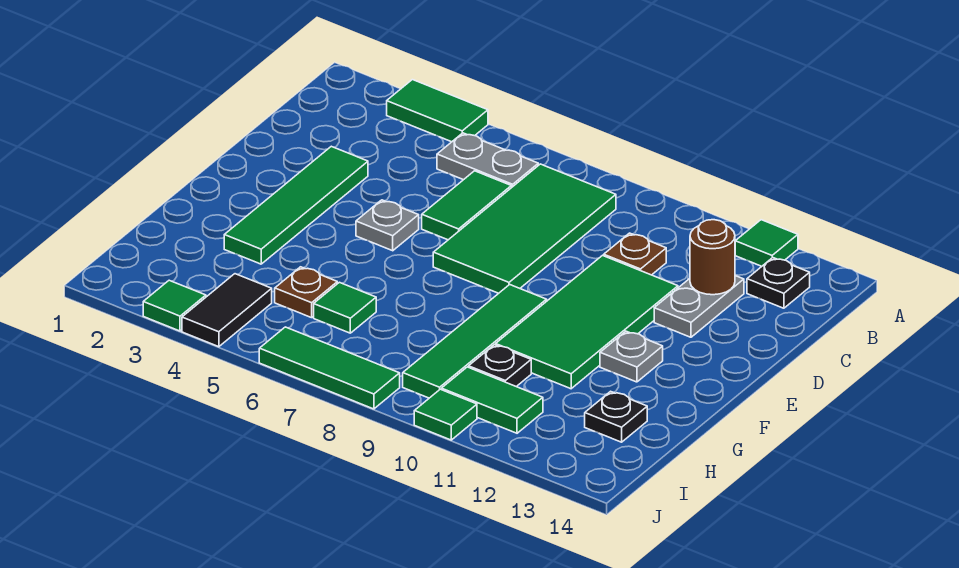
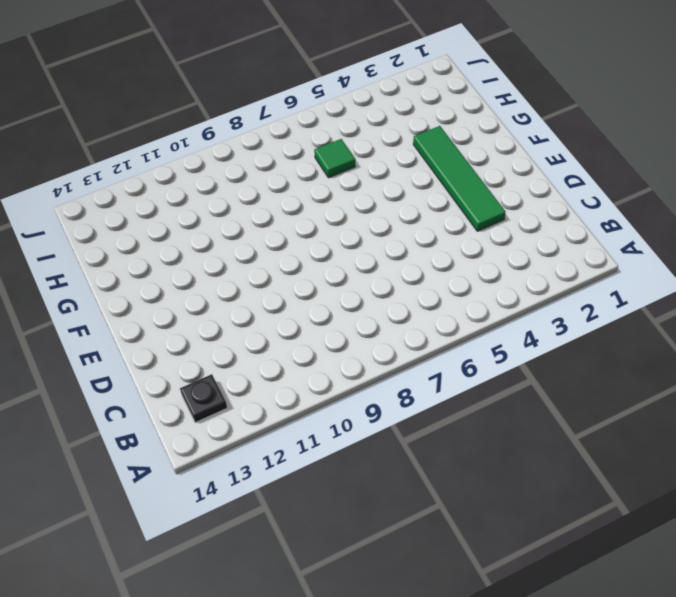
none -> green 1x2 tile [387,80,488,142]
none -> green 1x1 tile [735,220,798,266]
none -> grey 1x2 plate [437,133,538,188]

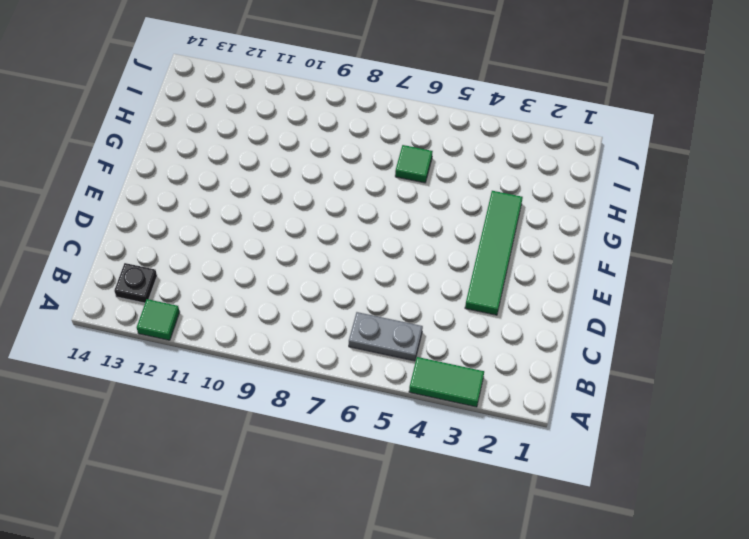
none -> green 2x4 tile [433,164,616,293]
none -> green 1x2 tile [422,171,511,240]
none -> brown 1x1 plate [604,233,666,275]

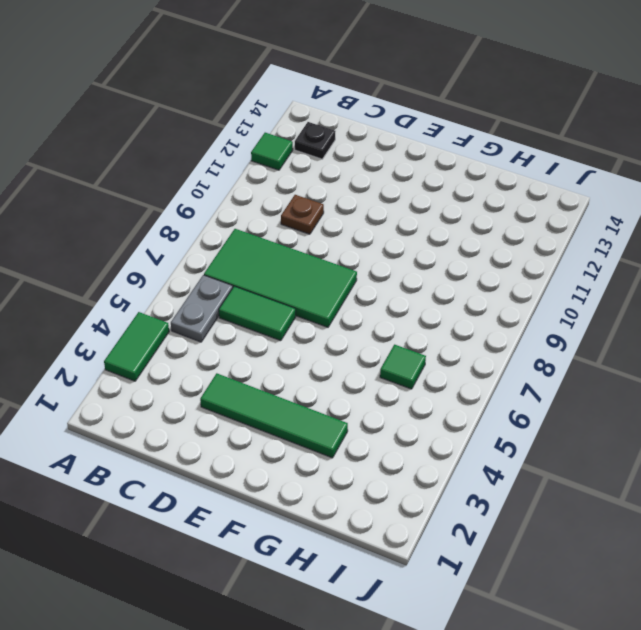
none -> grey 1x2 plate [654,276,744,337]
none -> green 2x4 tile [496,256,678,389]
none -> grey 1x1 plate [356,200,419,251]

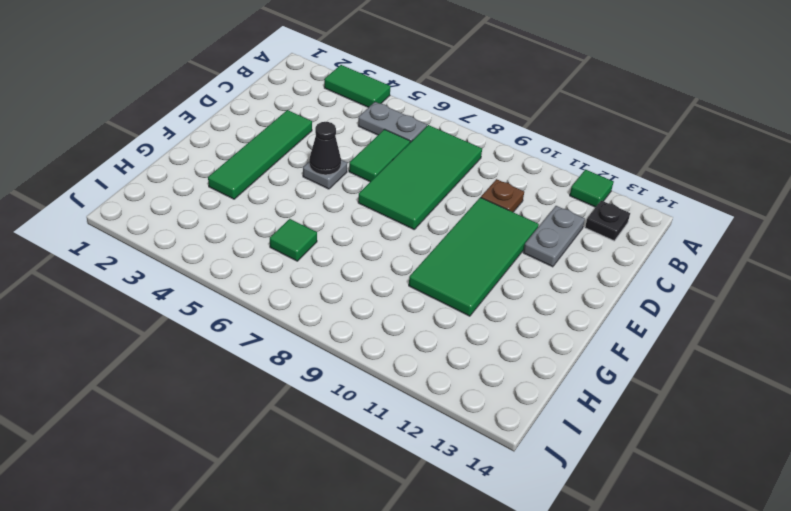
black 1x1 cone [309,122,341,175] -> none
none -> green 1x4 tile [403,285,547,398]
none -> grey 1x1 plate [600,331,663,382]
none -> brown 1x1 plate [275,267,337,318]

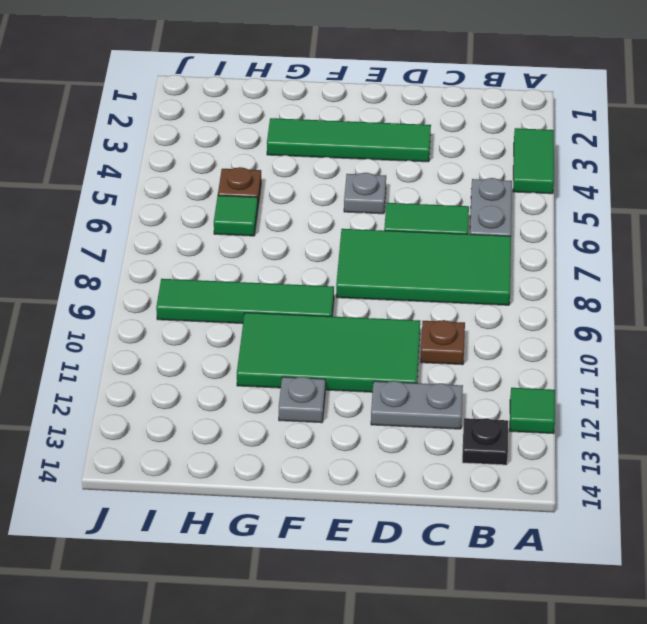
none -> black 1x1 plate [469,345,531,387]
none -> black 1x1 plate [585,391,647,442]
none -> black 1x2 tile [182,274,272,347]

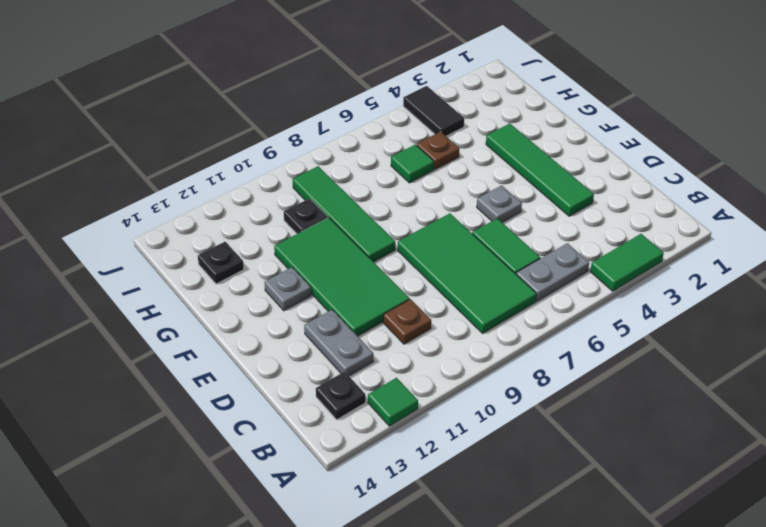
none -> green 1x2 tile [442,367,543,433]
none -> green 1x1 tile [143,280,206,331]
none -> green 1x3 tile [259,327,400,409]

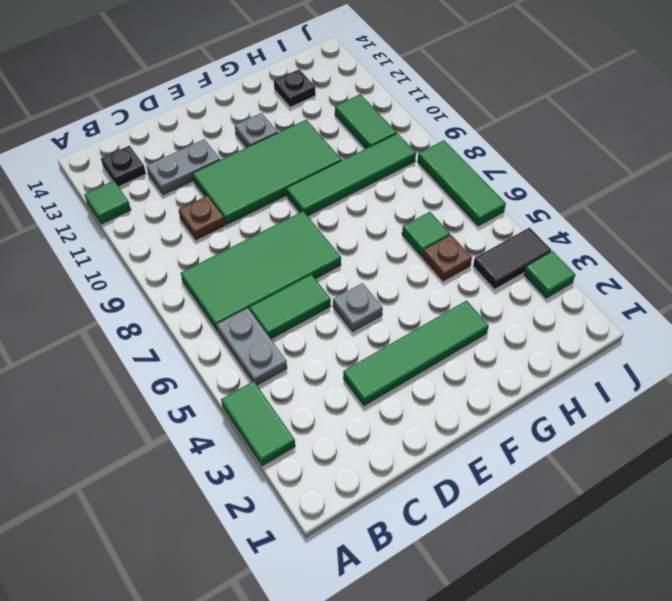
none -> black 1x1 plate [469,345,531,387]
none -> green 1x1 tile [414,389,477,440]
none -> brown 1x1 round brick [690,220,735,295]

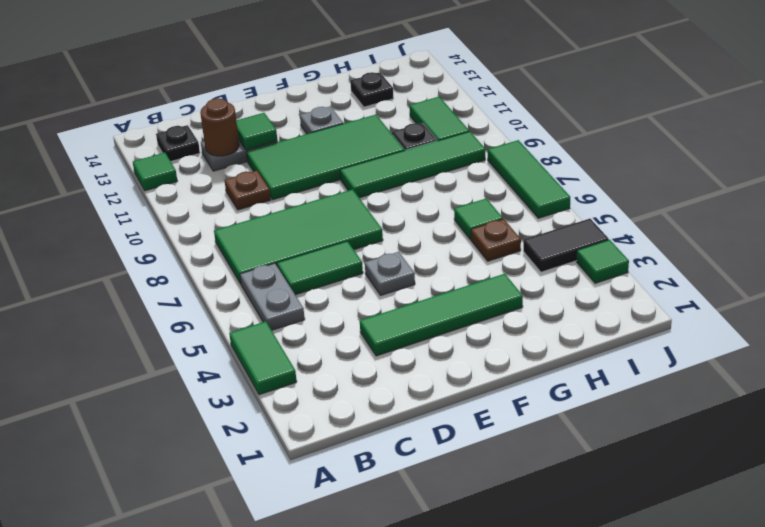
green 1x1 tile [236,113,277,150] -> green 1x1 tile moved to [414,389,477,440]

